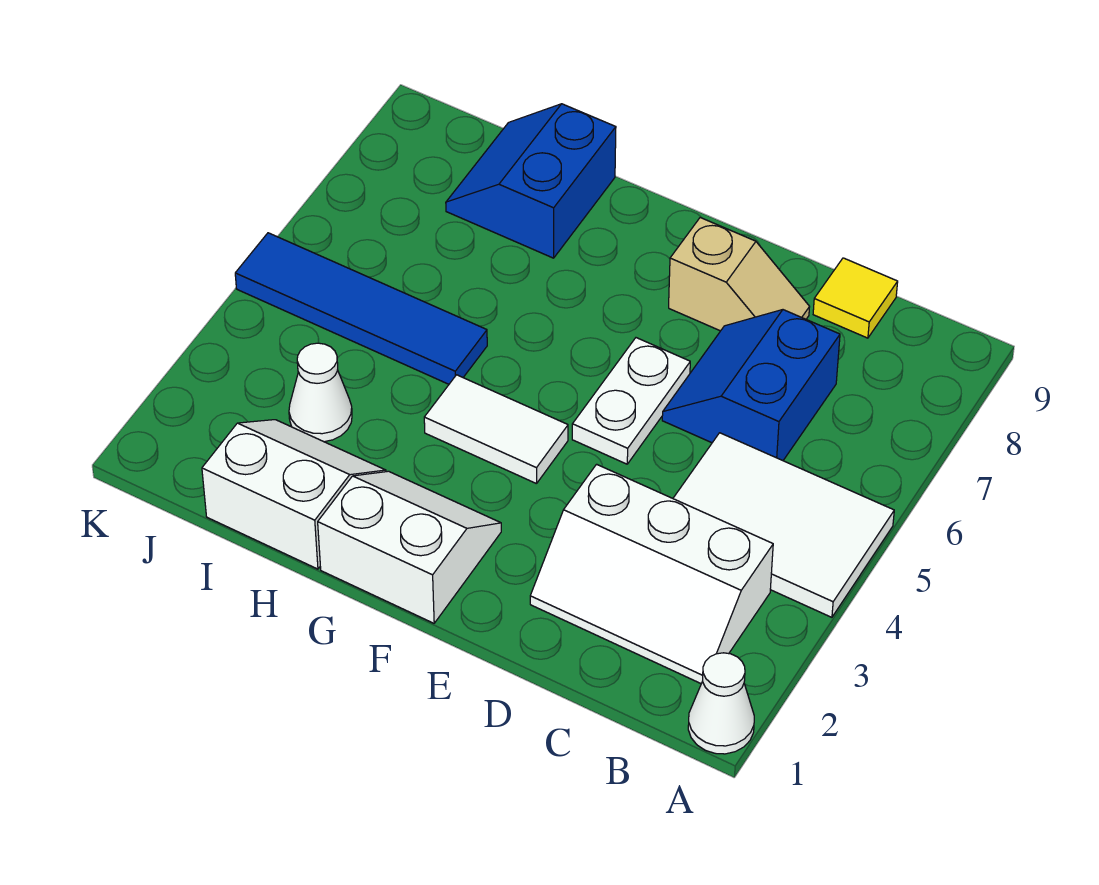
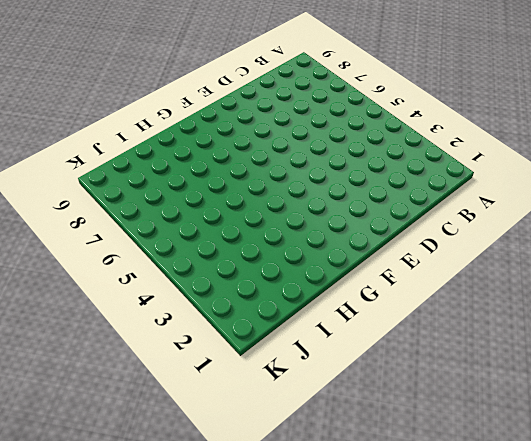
none -> white 1x1 cone [688,653,754,754]
none -> white 2x3 tile [673,433,894,617]
none -> white 2x3 slope [530,464,773,684]

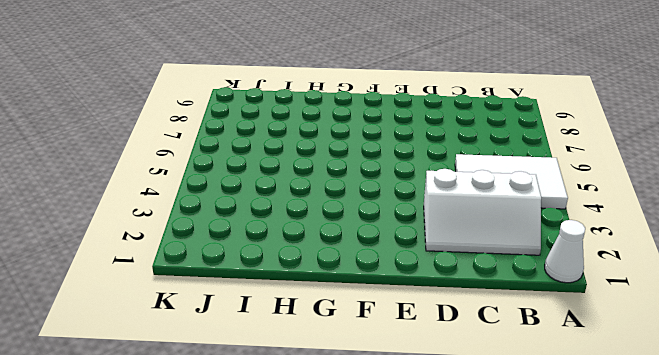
none -> blue 2x2 slope [662,310,840,461]
none -> yellow 1x1 tile [813,258,898,338]
none -> tan 1x2 slope [669,218,809,331]

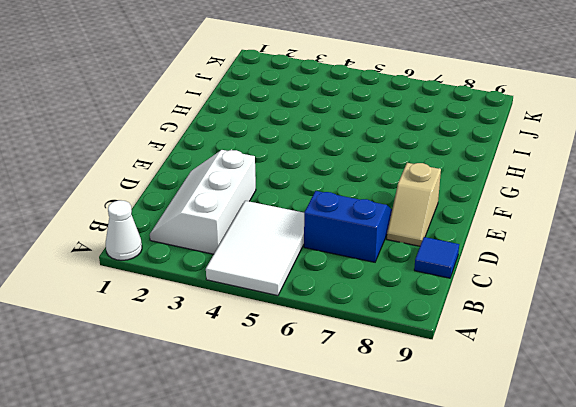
blue 1x1 tile [414,237,459,278] -> yellow 1x1 tile [813,258,898,338]
none -> white 1x2 plate [572,338,690,464]
none -> white 2x2 slope [318,471,501,623]
none -> white 1x2 tile [424,375,568,484]

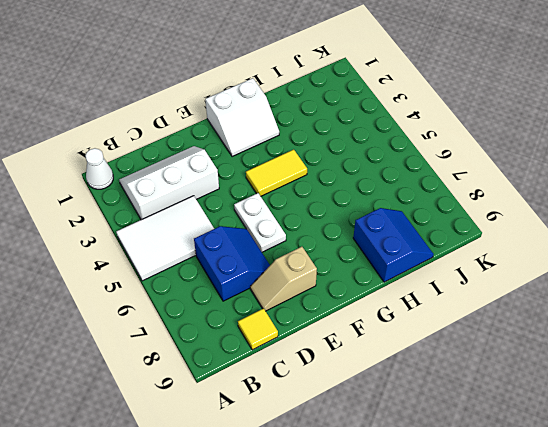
yellow 1x2 tile [246,150,307,196] -> white 1x2 tile [424,375,568,484]
none -> white 2x2 slope [202,420,386,569]
none -> blue 1x4 tile [235,233,487,384]
none -> white 1x1 cone [289,343,352,442]

